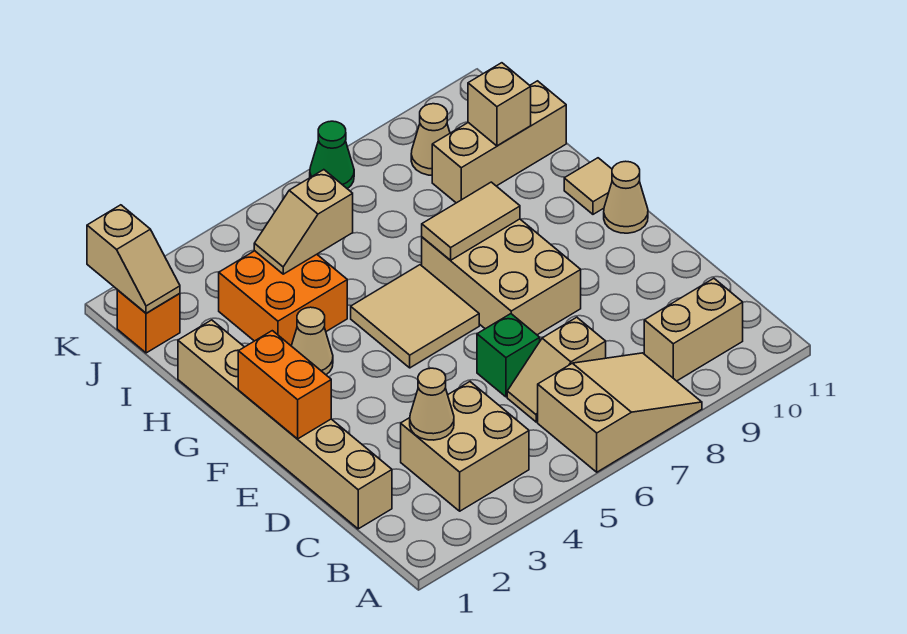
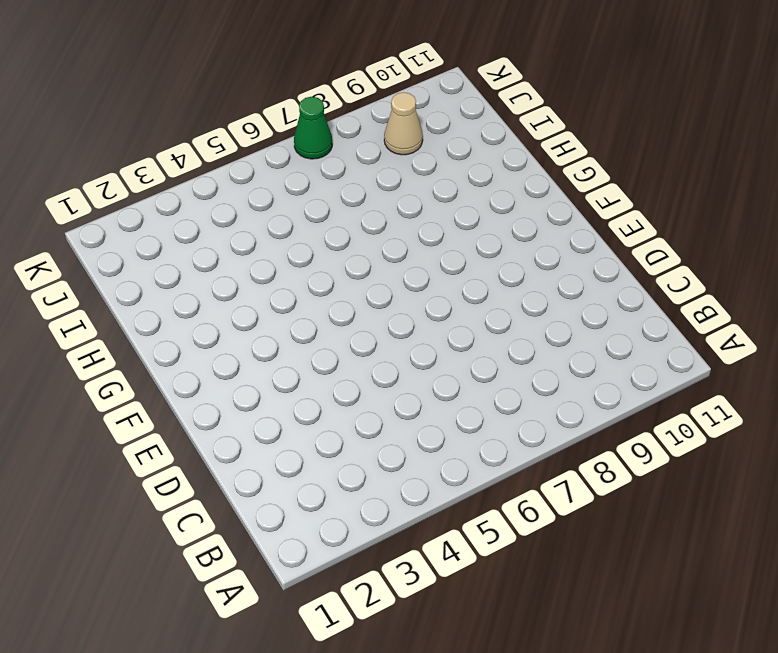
none -> tan 2x3 slope [538,353,702,472]
none -> tan 2x2 brick [401,382,529,511]
none -> tan 1x2 brick [644,278,743,381]

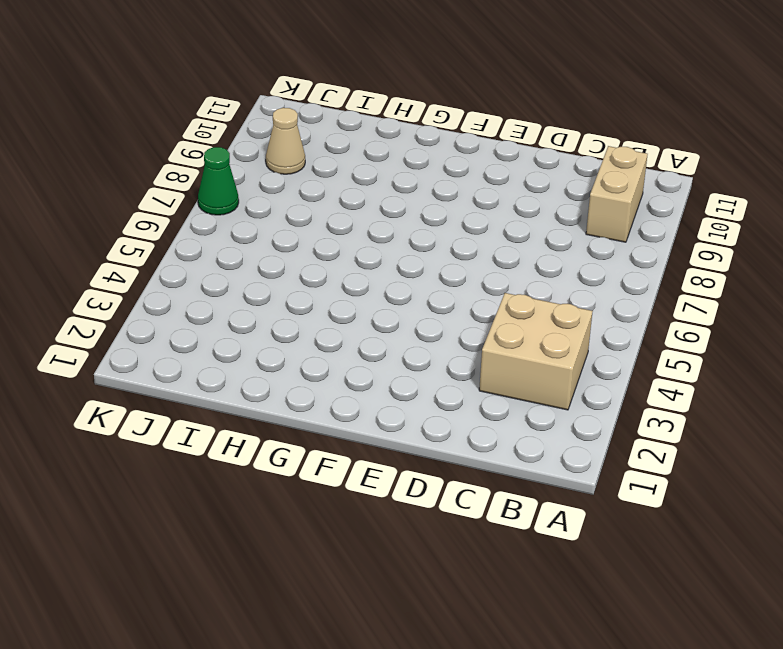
none -> tan 2x3 slope [538,353,702,472]
none -> tan 1x6 brick [178,320,392,529]
none -> tan 1x2 slope [507,317,606,422]

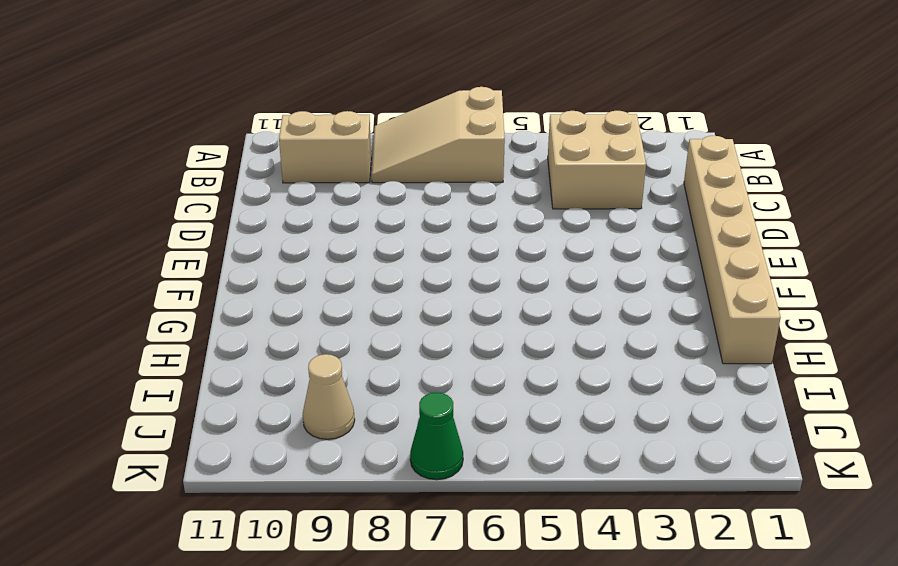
none -> tan 1x2 slope [507,317,606,422]
none -> green 1x1 brick [477,314,540,397]
none -> tan 2x3 brick [422,219,581,335]

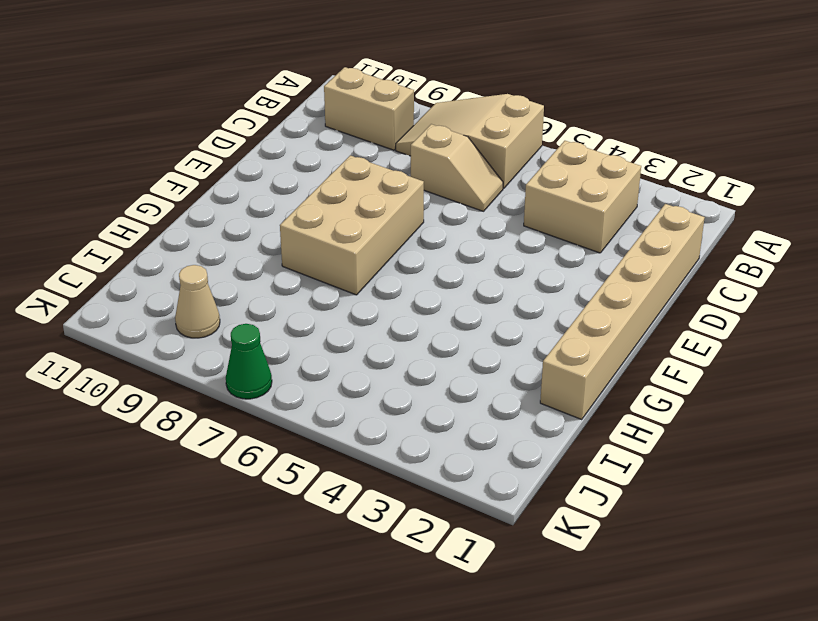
none -> green 1x1 brick [477,314,540,397]
none -> tan 2x2 tile [351,265,479,368]
none -> tan 1x1 cone [604,161,648,233]

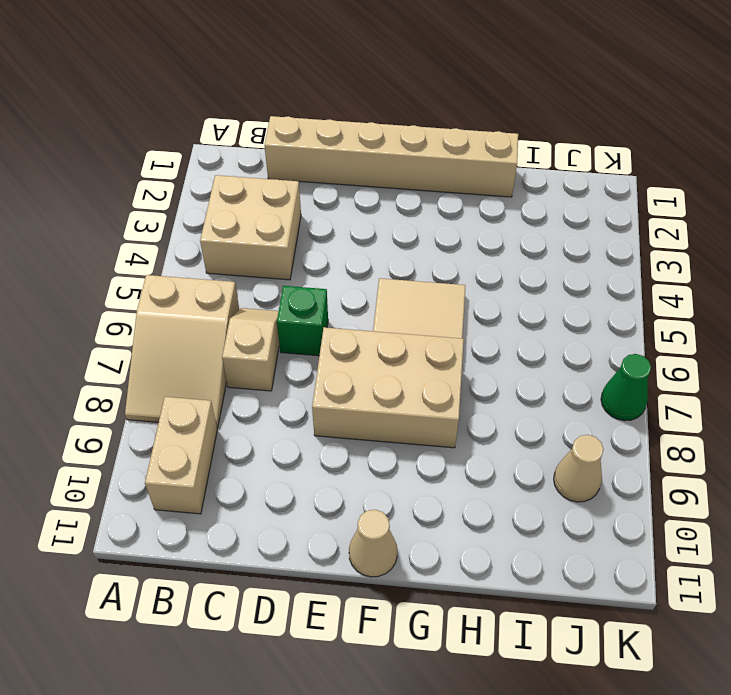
none -> tan 1x1 cone [291,307,333,375]
none -> tan 1x1 tile [564,158,612,214]
none -> orange 2x2 brick [219,251,347,345]

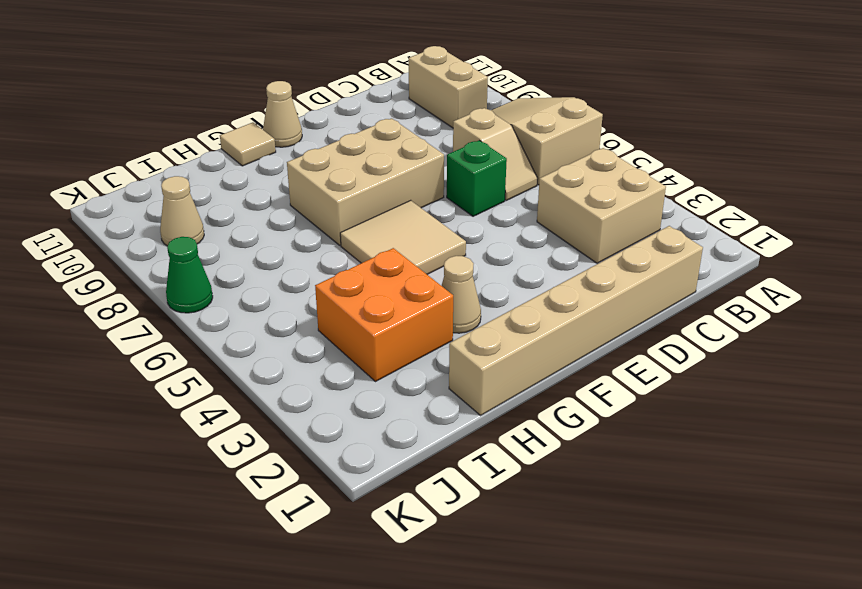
none -> tan 1x3 brick [432,81,566,203]
none -> orange 1x1 brick [117,290,180,353]
none -> tan 1x1 cone [410,368,454,440]

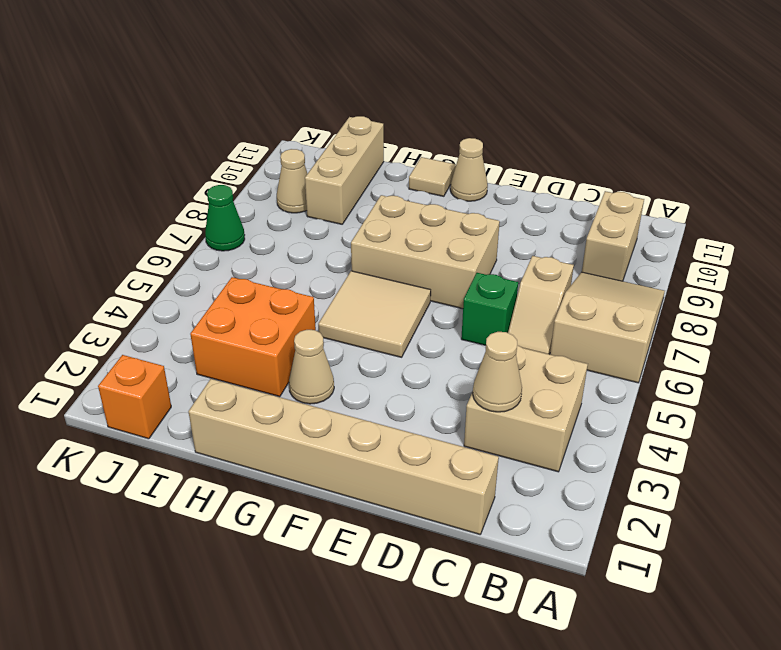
none -> orange 1x2 brick [238,331,331,439]
none -> tan 1x2 tile [422,182,520,260]
none -> tan 1x2 slope [254,170,353,274]

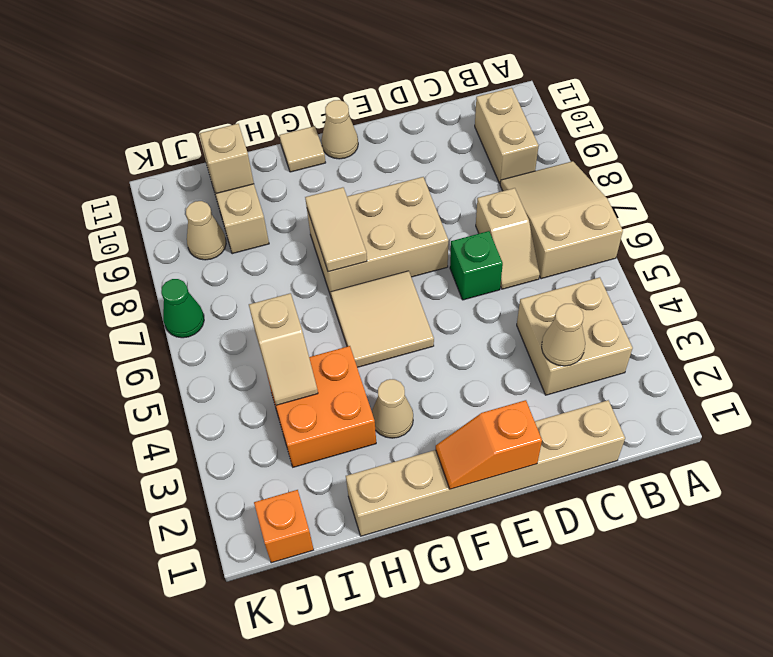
orange 1x2 slope [436,400,542,489] -> orange 1x2 brick [238,331,331,439]
none -> tan 1x2 slope [87,205,180,313]

